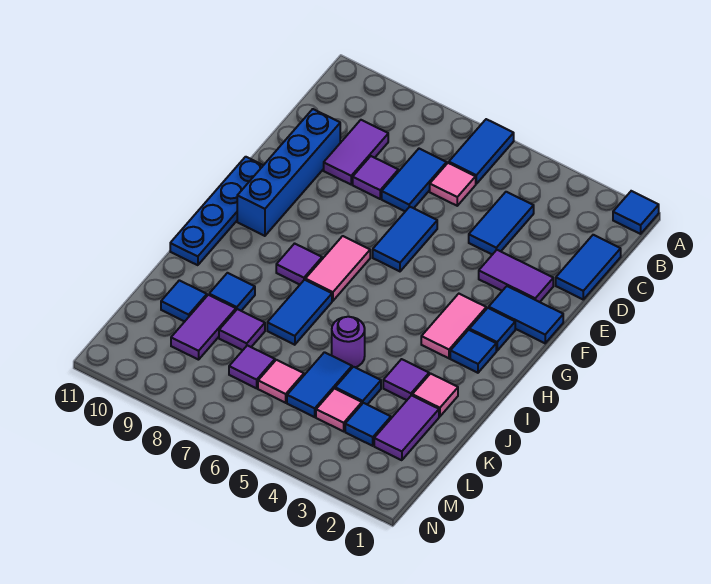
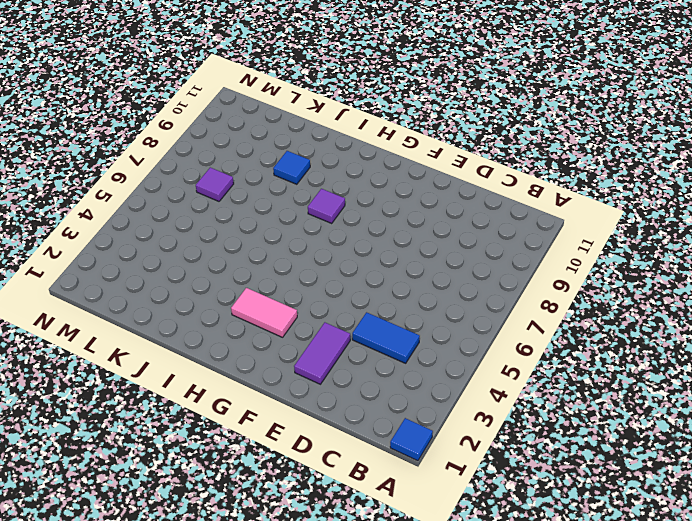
none -> blue 1x2 tile [449,119,514,184]
none -> blue 1x2 tile [556,235,621,299]
none -> pink 1x1 tile [430,163,476,206]
none -> blue 1x2 tile [382,149,447,211]

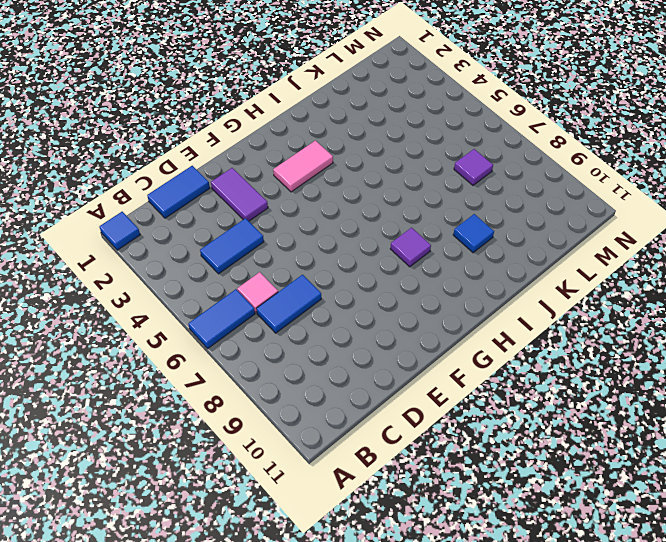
none -> purple 1x2 tile [324,120,388,184]
none -> purple 1x1 tile [353,156,398,199]
none -> blue 1x4 brick [237,109,340,236]
none -> blue 1x2 tile [373,207,437,271]

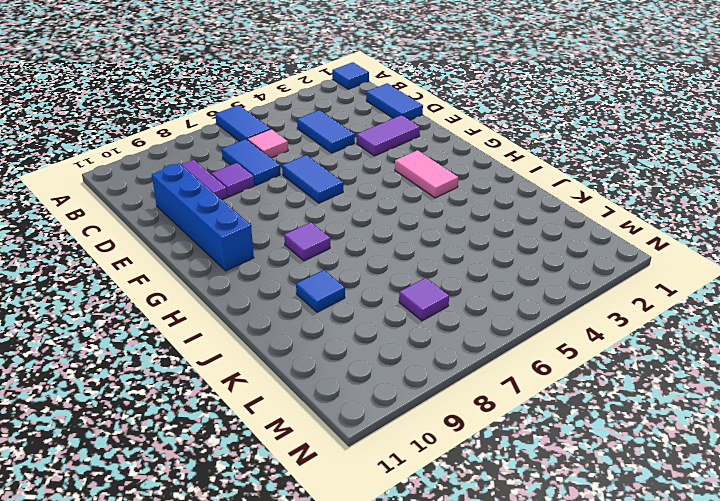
none -> blue 1x2 tile [489,286,563,343]
none -> blue 1x4 plate [170,157,263,265]
none -> blue 1x1 tile [470,308,515,351]
none -> pink 1x2 tile [305,236,370,301]

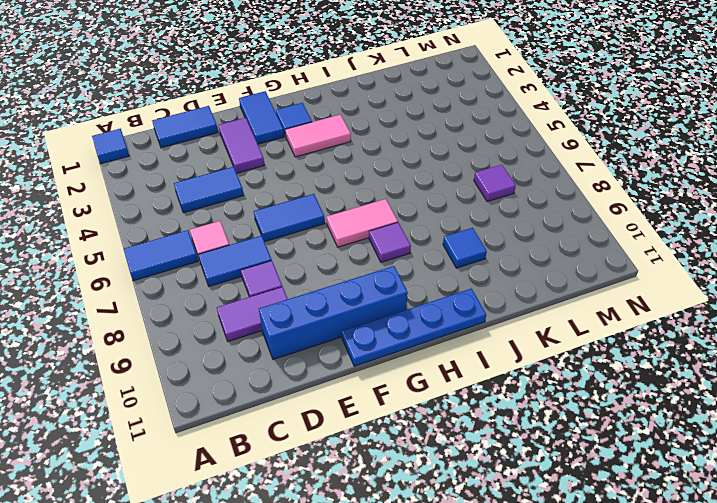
none -> blue 1x1 tile [450,330,496,373]
none -> blue 1x2 tile [267,280,332,345]
none -> pink 1x1 tile [412,374,458,417]
none -> purple 1x1 tile [383,359,429,400]

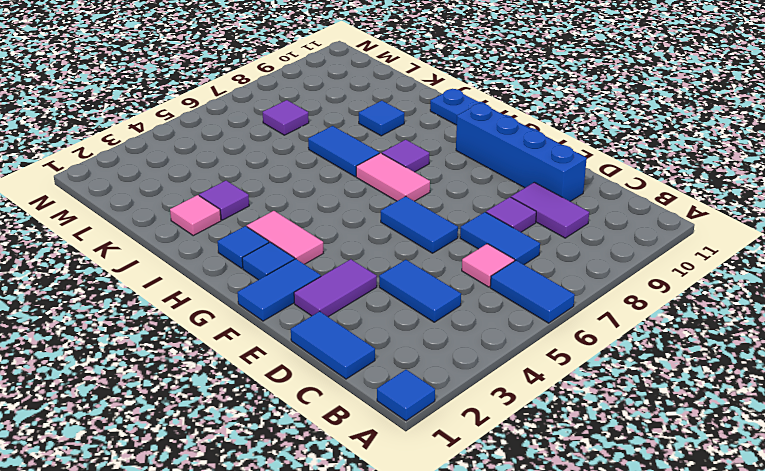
none -> purple 1x1 round brick [332,316,365,368]
none -> purple 1x2 tile [374,395,439,460]
none -> blue 1x1 tile [335,367,381,405]
none -> blue 1x2 tile [287,352,352,417]

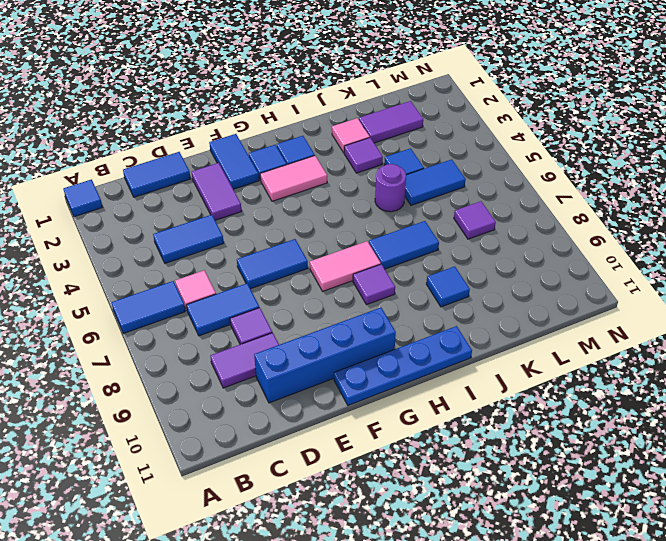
none -> purple 1x1 tile [219,309,265,350]
none -> purple 1x2 tile [171,295,236,360]
none -> blue 1x1 tile [161,280,207,322]
none -> blue 1x1 tile [345,403,391,446]

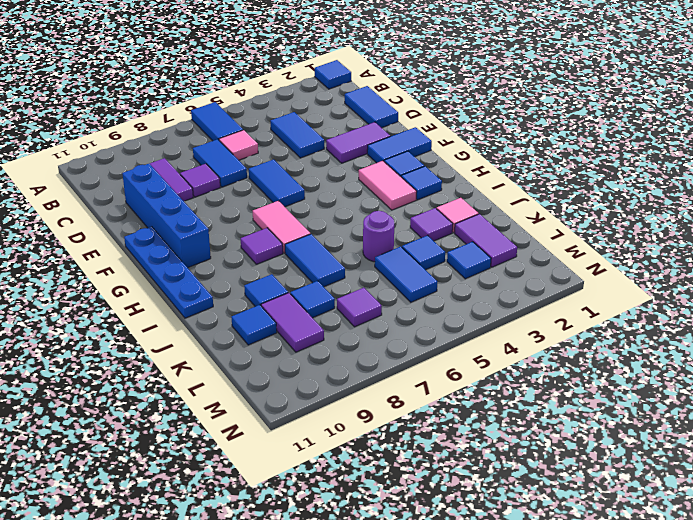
blue 1x1 tile [290,281,335,318] -> purple 1x1 tile [219,309,265,350]
none -> pink 1x1 tile [316,389,362,431]
none -> pink 1x1 tile [258,360,304,403]

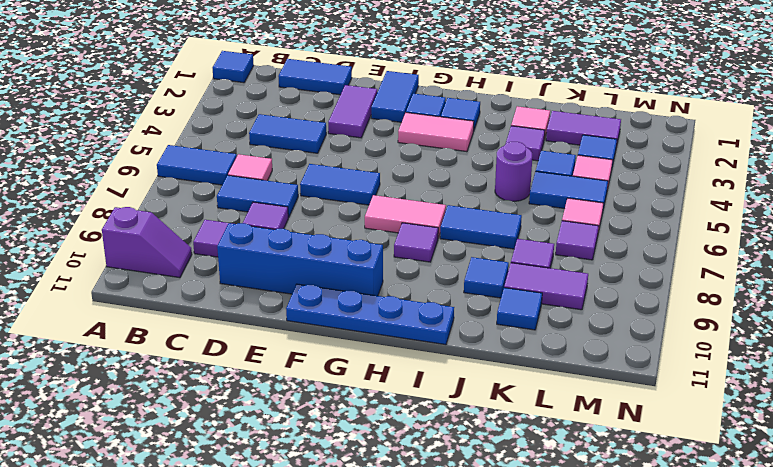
purple 1x2 slope [102,207,192,278] -> none

